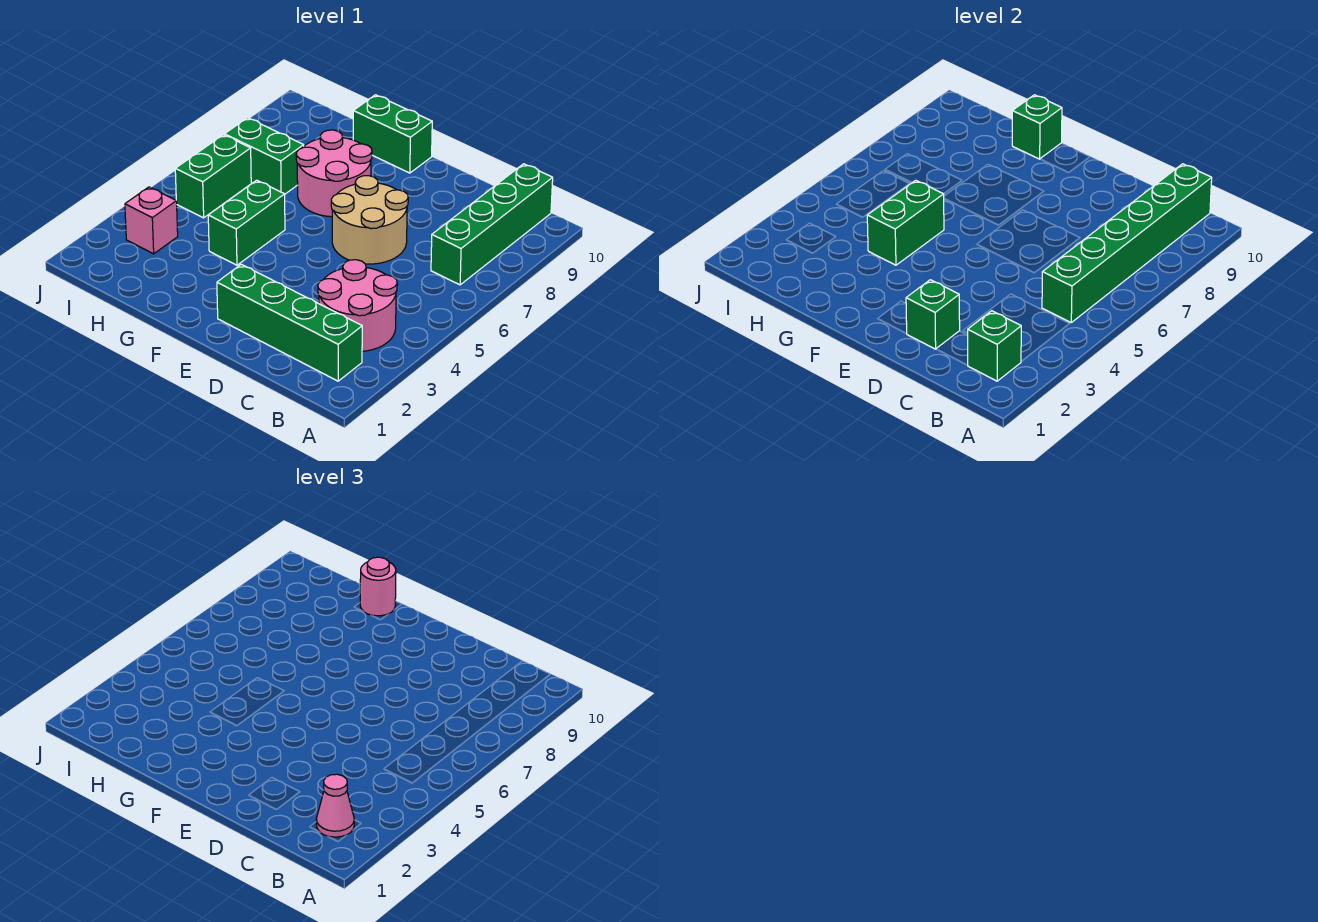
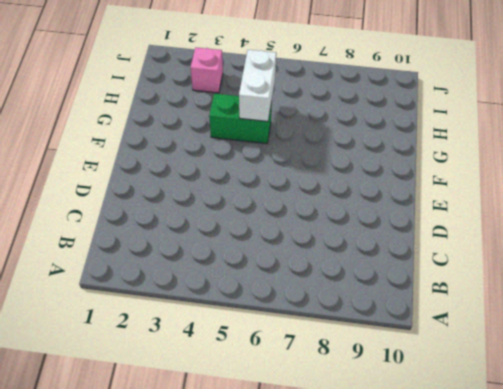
white 1x2 brick [239,50,276,121] -> green 1x2 brick [867,180,944,265]
none -> green 1x4 brick [217,264,362,381]
none -> pink 2x2 round brick [318,260,397,351]
none -> green 1x4 brick [431,164,553,285]

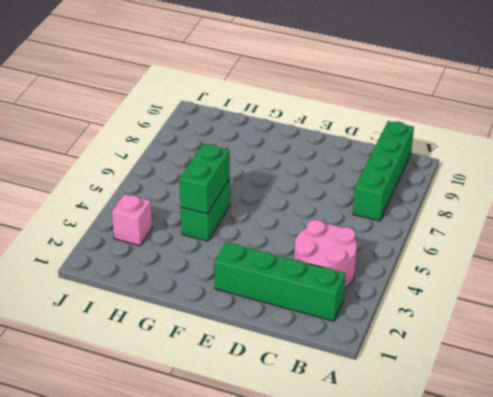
none -> tan 2x2 round brick [331,176,408,264]
none -> pink 2x2 round brick [296,130,372,217]
none -> green 1x2 brick [353,95,432,173]

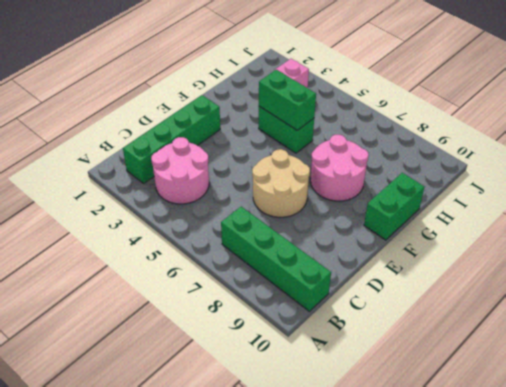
none -> green 1x2 brick [225,118,304,194]
none -> green 1x2 brick [175,135,251,218]
none -> green 1x1 brick [968,311,1021,381]

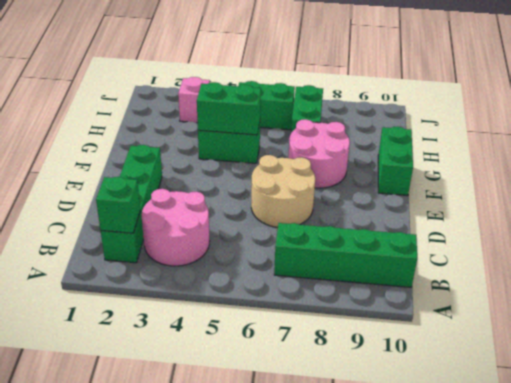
none -> green 1x6 brick [1042,164,1212,322]
none -> green 1x1 brick [906,280,960,349]
none -> green 1x1 brick [1012,95,1062,159]

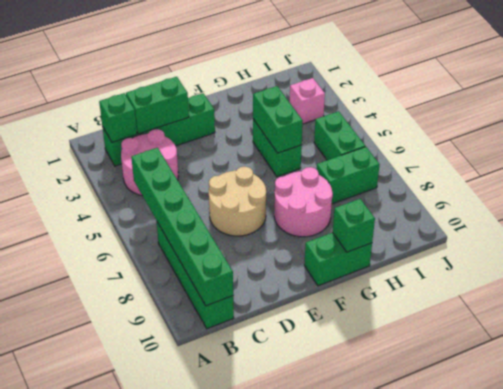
green 1x2 brick [126,77,189,134] -> green 1x1 brick [906,280,960,349]
none -> pink 1x1 cone [316,774,354,837]
none -> pink 1x1 round brick [360,557,396,616]

